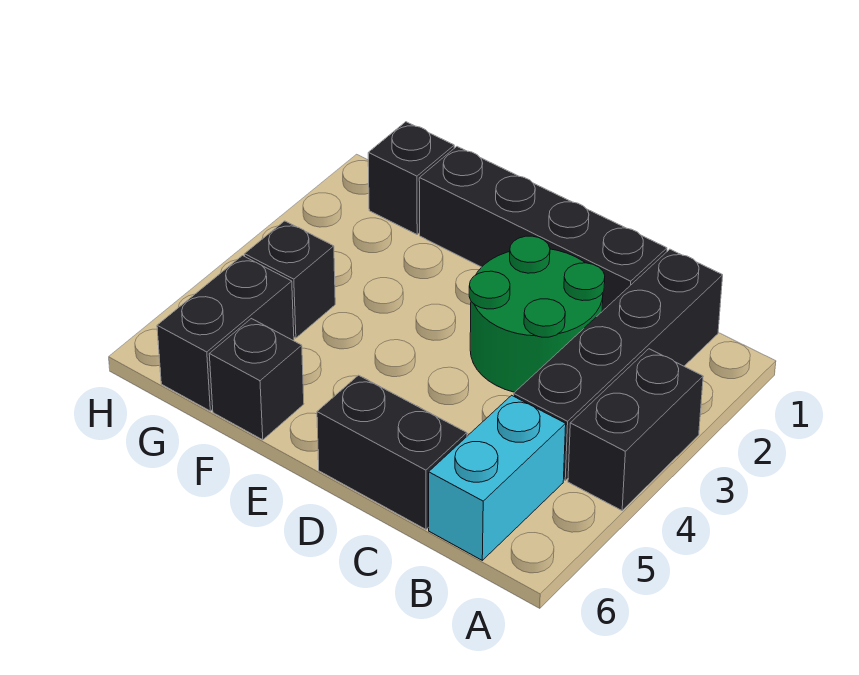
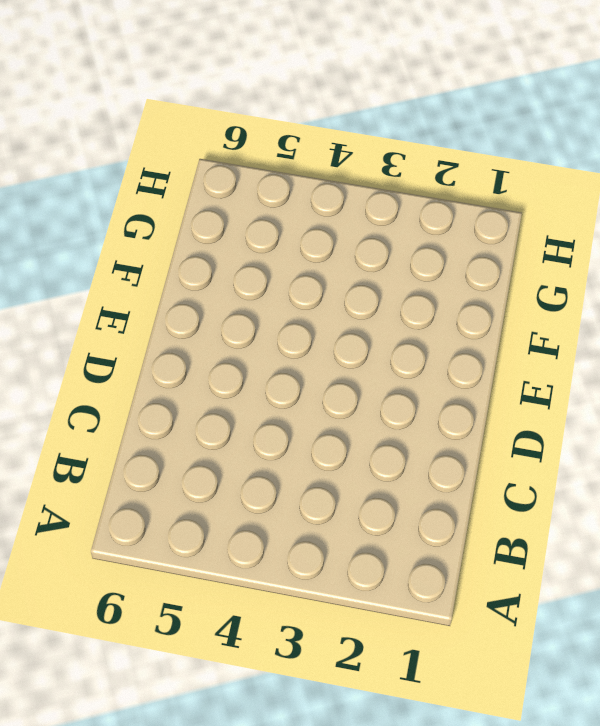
none -> black 1x2 brick [568,349,703,510]
none -> black 1x4 brick [514,249,723,480]

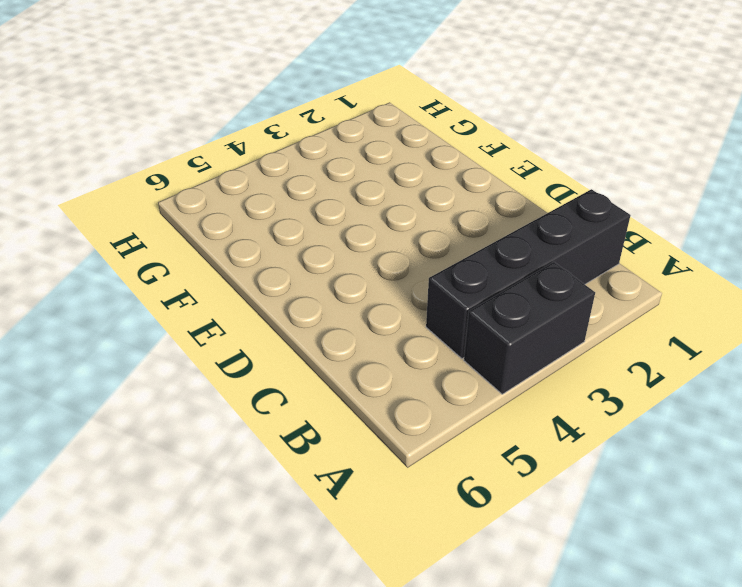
none -> cyan 1x2 brick [429,395,566,560]
none -> black 1x4 brick [419,147,667,311]

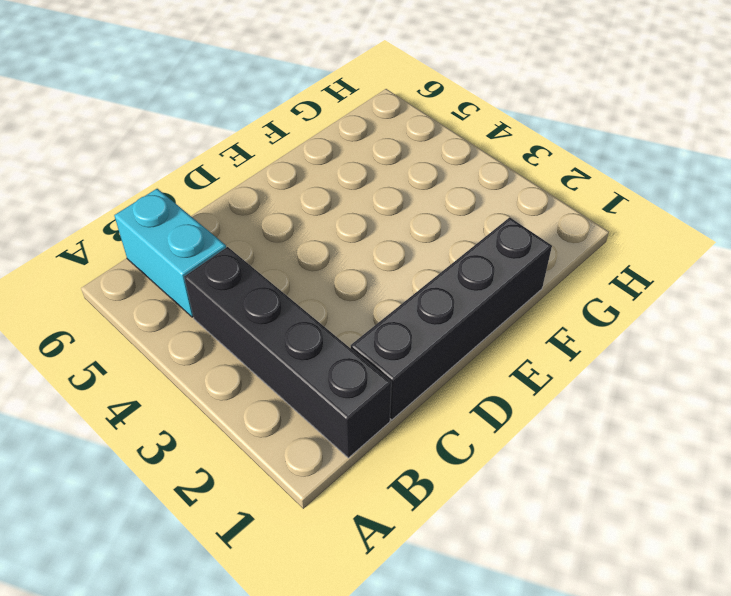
none -> black 1x2 brick [568,349,703,510]
none -> green 2x2 round brick [469,236,605,392]

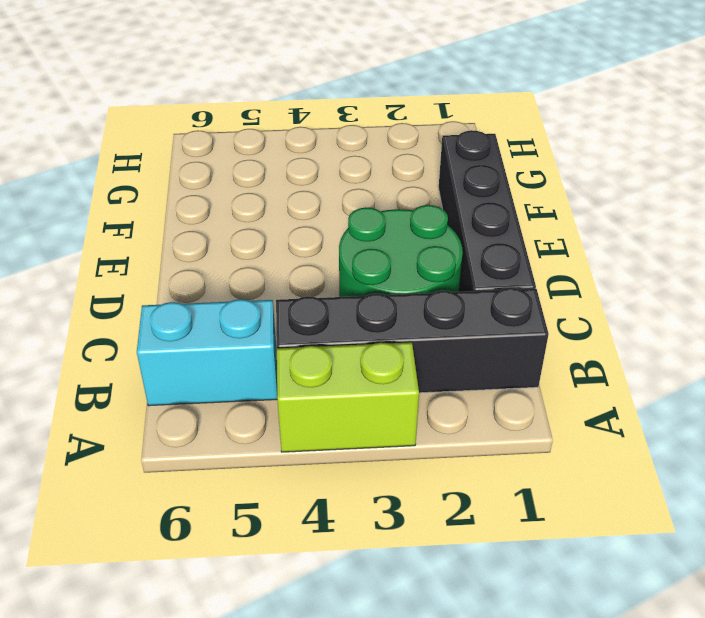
lime 1x2 brick [277,342,419,452] -> black 1x2 brick [568,349,703,510]
none -> black 1x2 brick [317,375,467,529]
none -> black 1x1 brick [209,319,304,440]

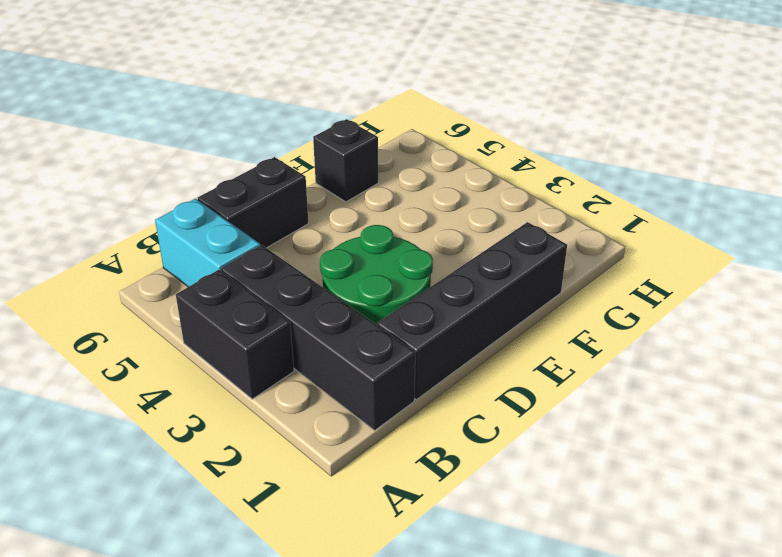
none -> black 1x1 brick [368,122,454,234]
none -> black 1x1 brick [244,221,335,338]

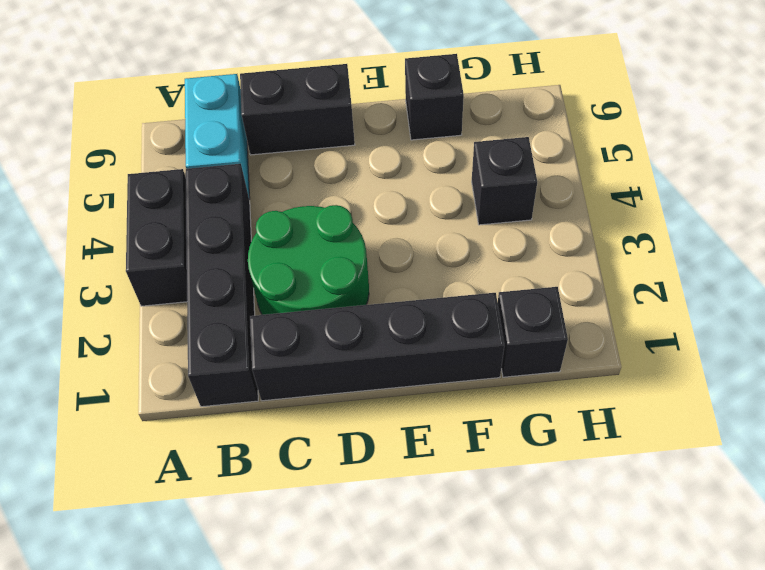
none -> black 1x2 brick [157,256,294,411]

